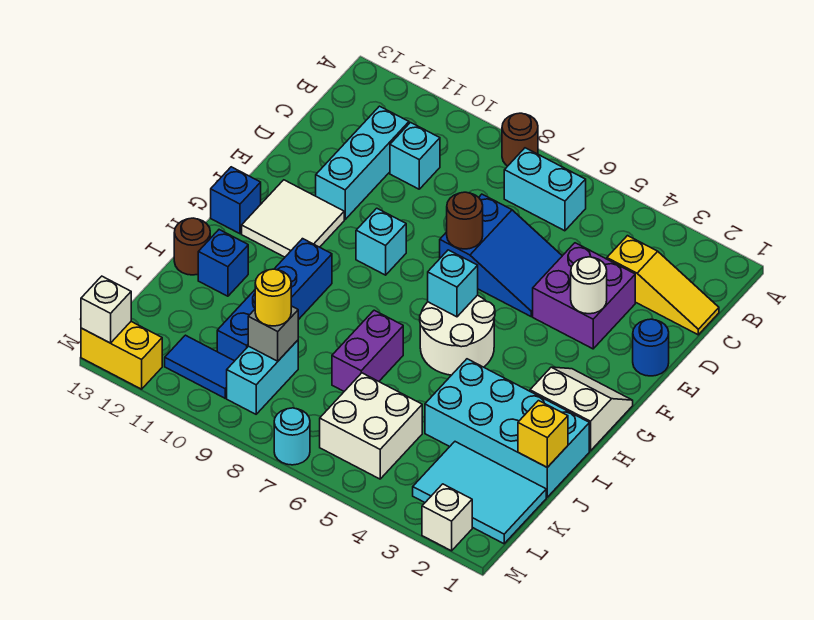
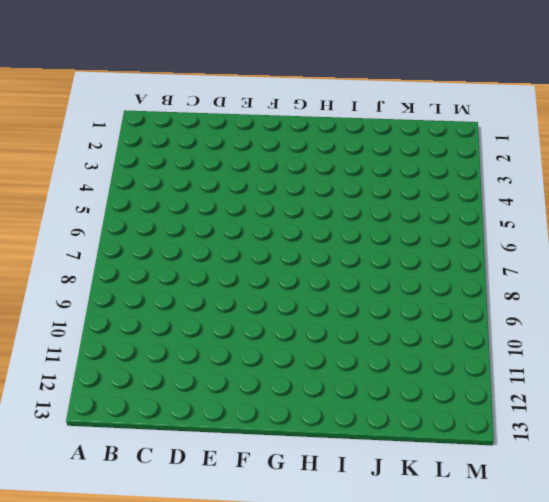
none -> brown 1x1 round brick [502,113,538,166]
none -> cyan 1x2 brick [504,148,586,231]
none -> yellow 1x3 slope [607,236,719,335]
none -> cyan 1x1 brick [390,123,440,189]

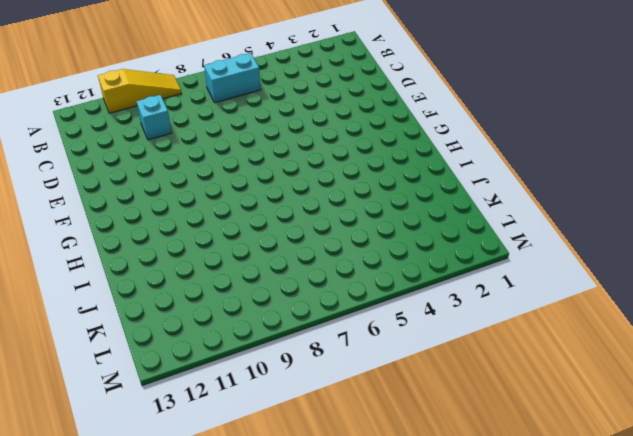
yellow 1x3 slope [98,69,181,113] -> yellow 1x3 slope moved to [607,236,719,335]
none -> brown 1x1 round brick [502,113,538,166]
none -> cyan 1x3 brick [316,106,409,219]
none -> purple 2x2 brick [533,243,635,349]
none -> blue 2x3 slope [440,194,562,316]

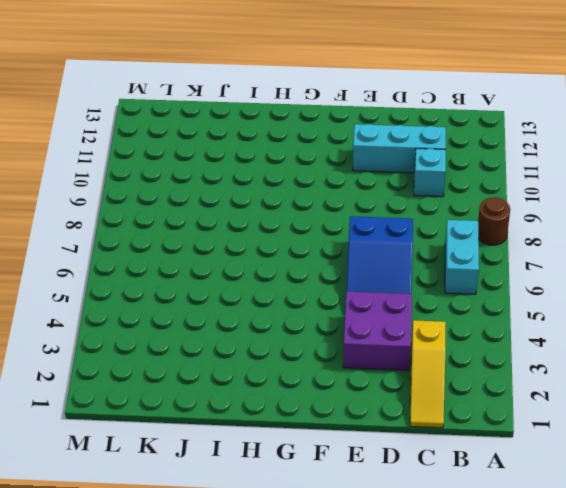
none -> blue 1x1 round brick [633,319,669,376]
none -> cyan 1x1 brick [356,208,406,275]
none -> white 2x2 tile [242,180,344,257]
none -> white 2x2 slope [530,367,633,451]

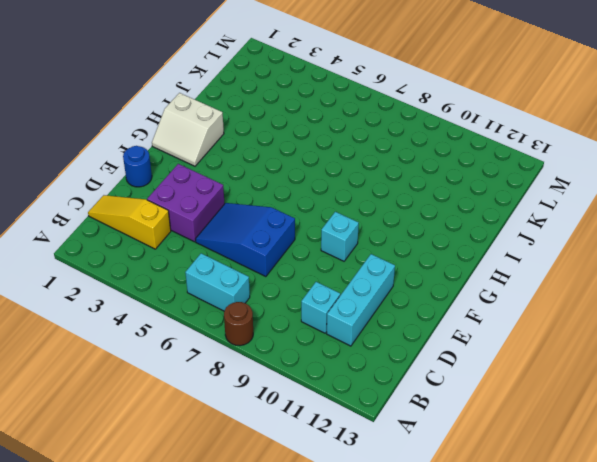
none -> white 2x2 tile [242,180,344,257]
none -> white 2x2 round brick [420,295,495,375]
none -> blue 1x1 brick [211,167,261,234]
none -> blue 1x4 brick [217,239,332,361]

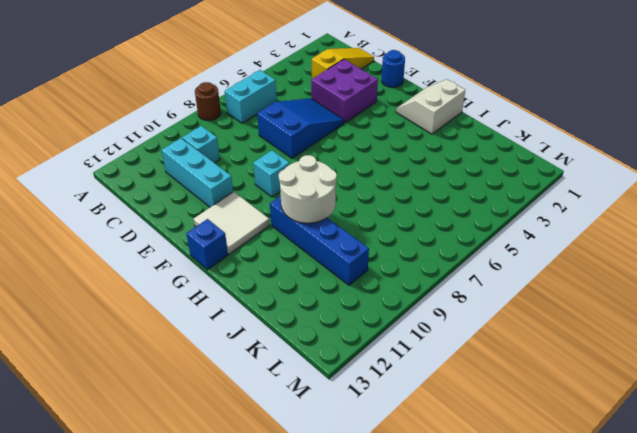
white 2x2 round brick [279,155,337,223] -> white 2x2 round brick moved to [420,295,495,375]
none -> cyan 2x4 brick [425,359,589,497]
none -> purple 1x2 brick [332,310,403,391]
none -> blue 1x1 brick [198,230,248,296]
none -> brown 1x1 round brick [174,218,210,275]

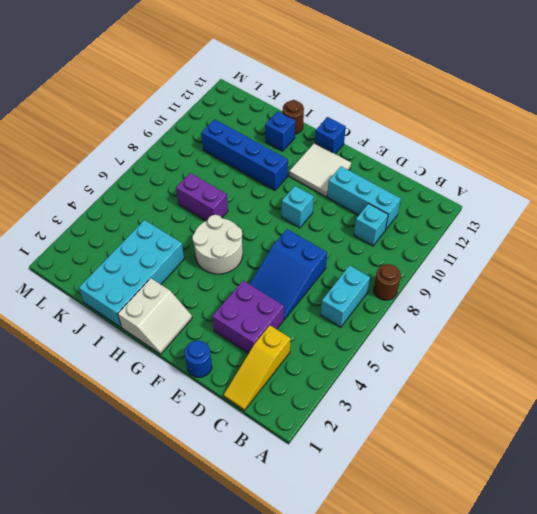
none -> cyan 2x3 tile [413,442,546,544]
none -> white 2x2 brick [320,373,422,479]
none -> cyan 1x2 brick [227,340,298,414]
none -> blue 1x2 tile [165,335,234,398]

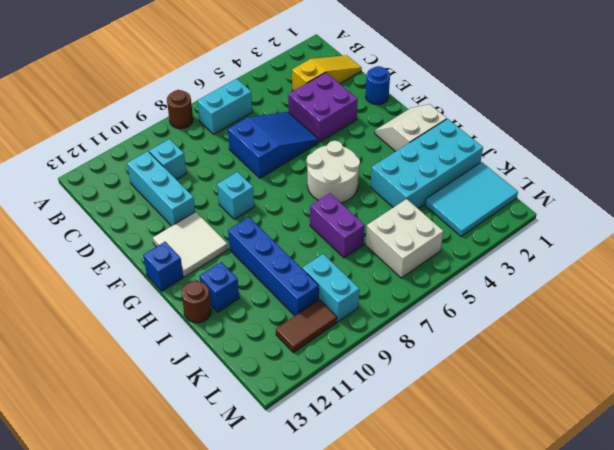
brown 1x2 tile [276,299,337,353] -> blue 1x2 tile [165,335,234,398]
none -> white 1x1 brick [422,484,472,551]
none -> cyan 1x1 round brick [274,408,310,465]
none -> yellow 1x2 brick [81,322,162,389]
none -> white 1x1 round brick [571,257,607,314]

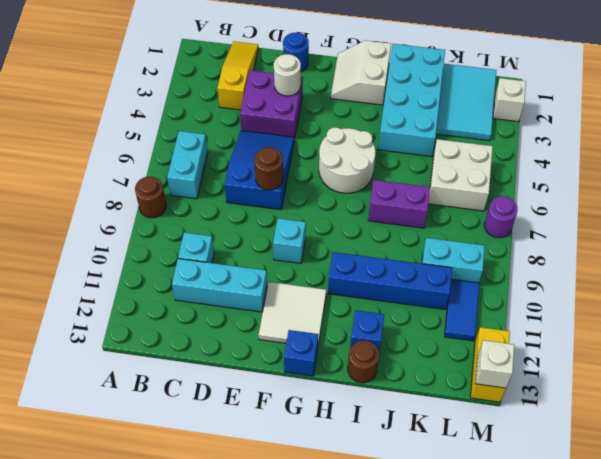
purple 1x1 round brick [484,196,518,238] -> cyan 1x1 round brick [274,408,310,465]
none -> cyan 1x1 brick [428,250,478,317]
none -> yellow 1x1 brick [518,401,568,467]
none -> grey 1x1 brick [248,306,298,361]
none -> yellow 1x1 round brick [255,269,291,326]

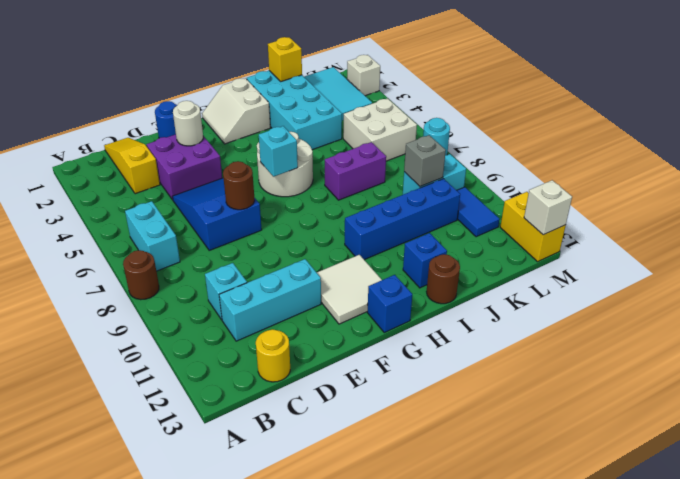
yellow 1x1 round brick [256,329,290,382] -> yellow 1x1 round brick moved to [255,269,291,326]
none -> cyan 1x1 brick [356,208,406,275]

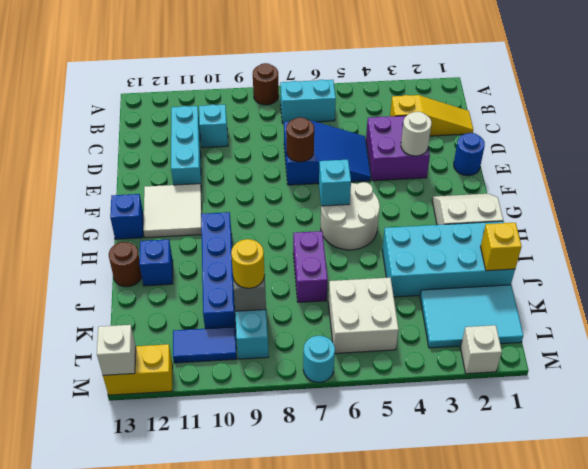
none -> cyan 1x1 brick [356,208,406,275]

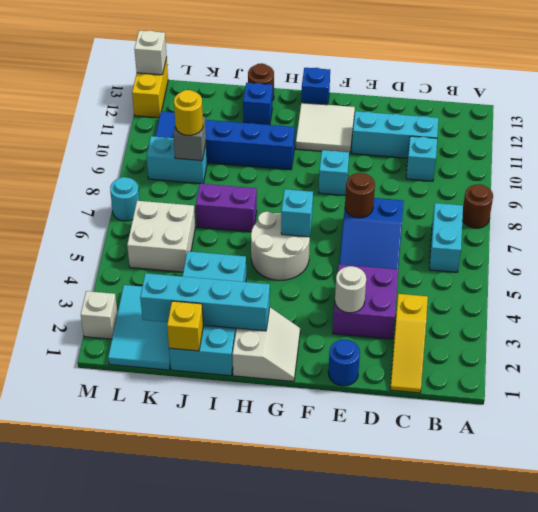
cyan 1x4 brick [140,273,270,331] -> none

